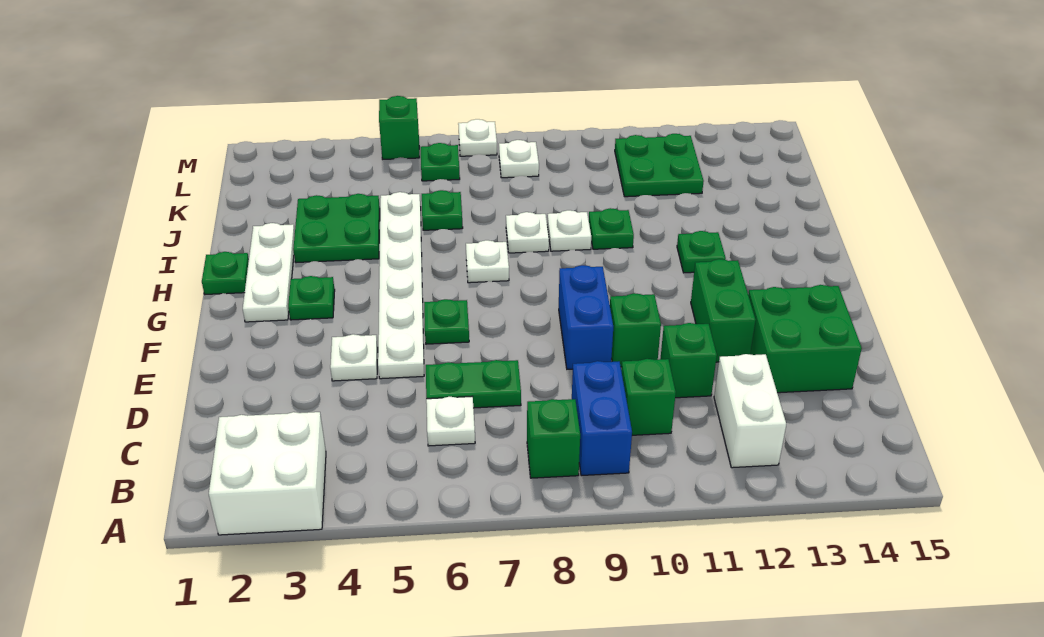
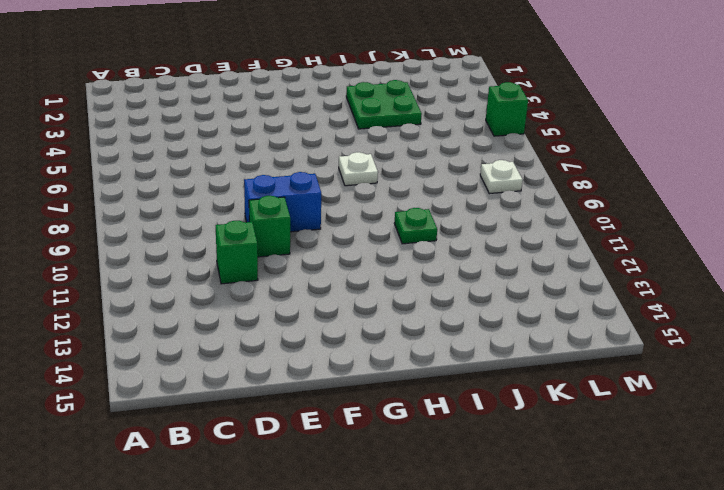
none -> white 2x2 brick [209,412,326,535]
none -> green 1x1 brick [527,399,580,478]
none -> blue 1x2 brick [572,361,632,476]
none -> white 1x2 brick [714,354,786,468]

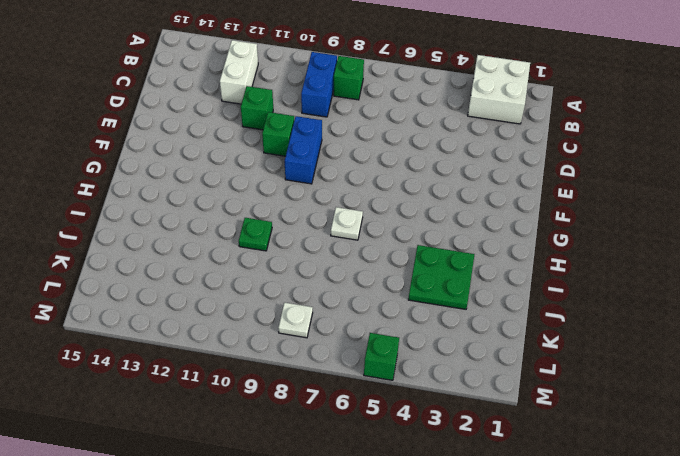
none -> white 1x1 plate [426,397,475,446]
none -> green 1x1 brick [621,359,676,435]
none -> green 1x2 plate [426,360,521,408]
none -> green 2x2 brick [748,285,862,393]

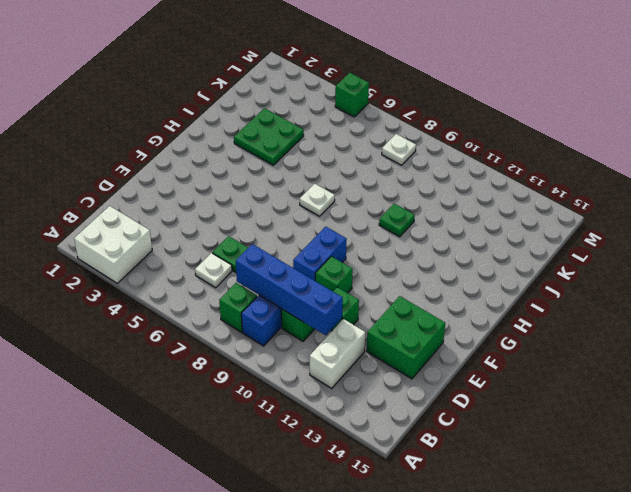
blue 1x4 brick [236,244,343,335] -> none
none -> white 1x1 plate [330,334,378,381]
none -> white 1x6 plate [378,192,424,379]
none -> green 1x2 brick [691,259,756,362]
none -> green 1x1 plate [424,299,469,344]

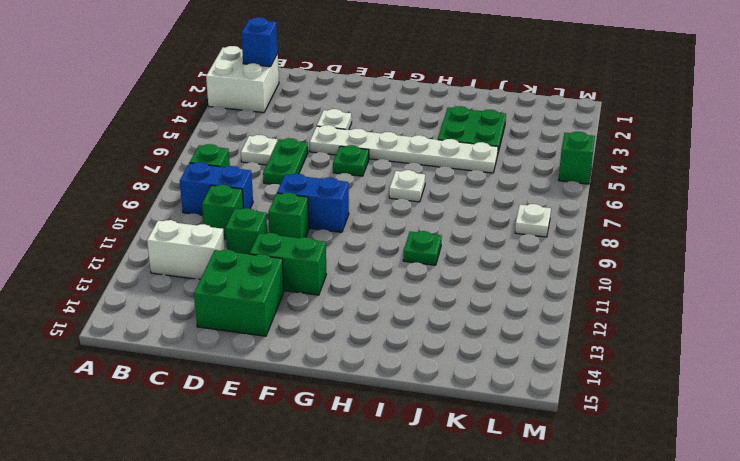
blue 1x1 brick [241,17,278,67] -> none
none -> white 1x3 plate [243,223,295,322]
none -> green 1x1 plate [288,276,335,320]
none -> green 1x1 plate [202,252,249,294]
none -> green 1x1 plate [677,231,726,273]

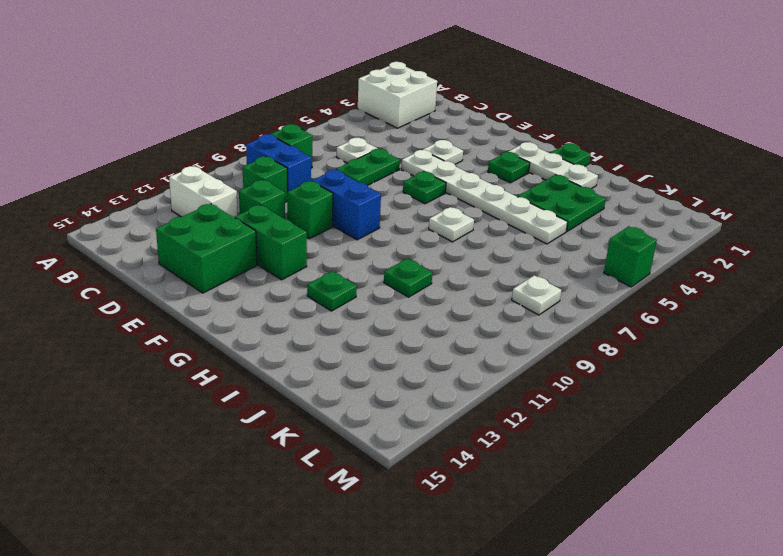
none -> white 1x1 plate [506,212,549,253]
none -> white 1x1 plate [547,210,591,251]
none -> green 1x1 plate [422,190,463,230]
none -> green 2x2 plate [615,134,704,197]

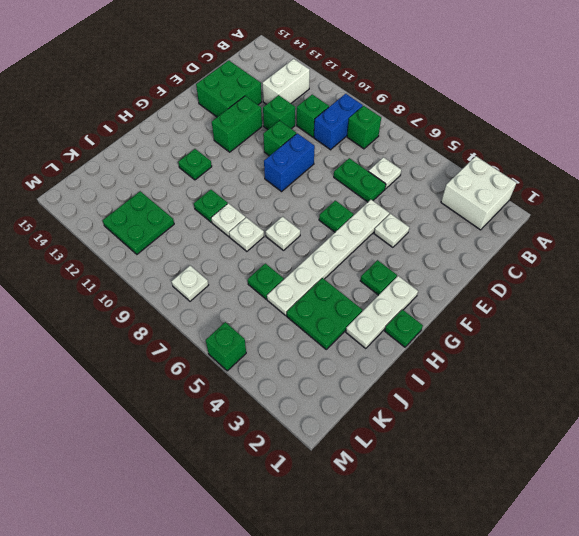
none -> green 1x1 plate [421,143,460,181]
none -> white 1x1 plate [458,119,497,156]

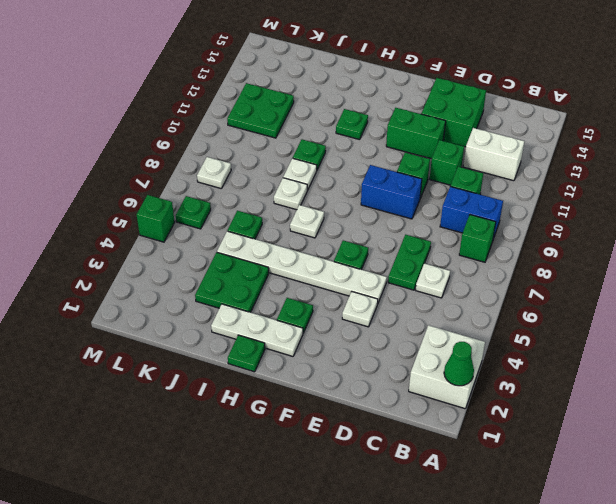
green 1x1 cone [444,342,474,386] -> none
none -> white 1x1 plate [458,119,497,156]

